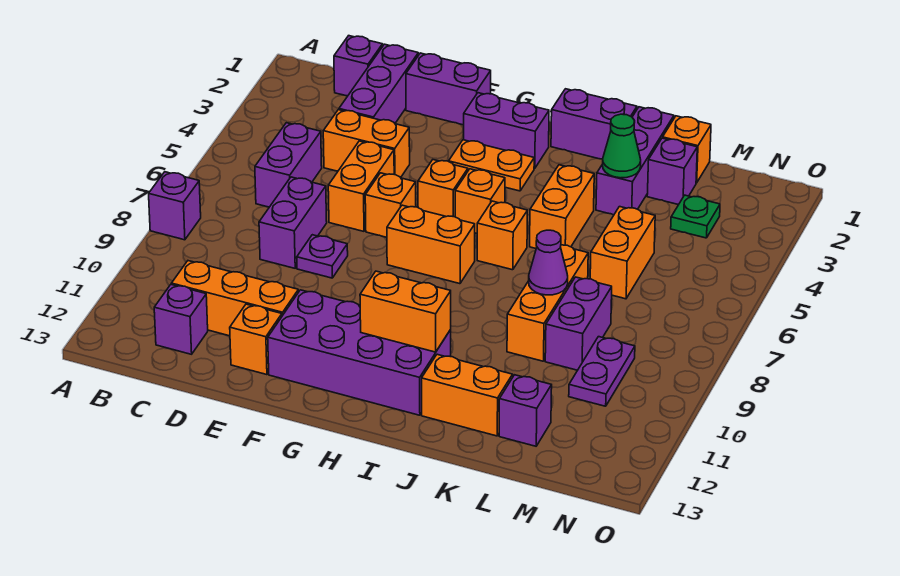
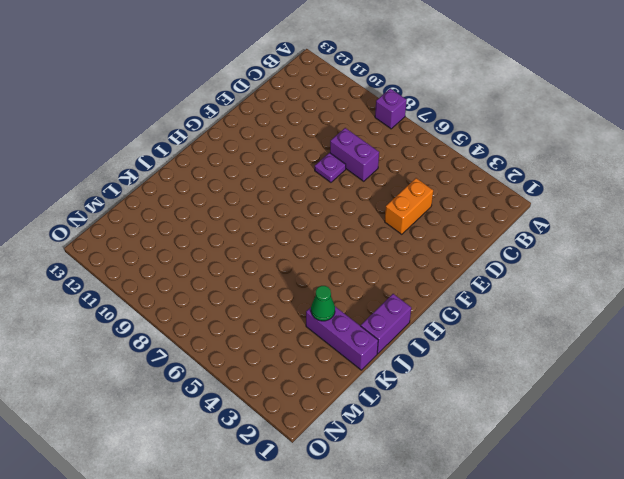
none -> purple 1x1 brick [334,36,383,96]
none -> purple 1x2 brick [255,123,322,207]
none -> orange 1x3 brick [172,261,298,336]
none -> purple 1x1 brick [154,284,208,354]

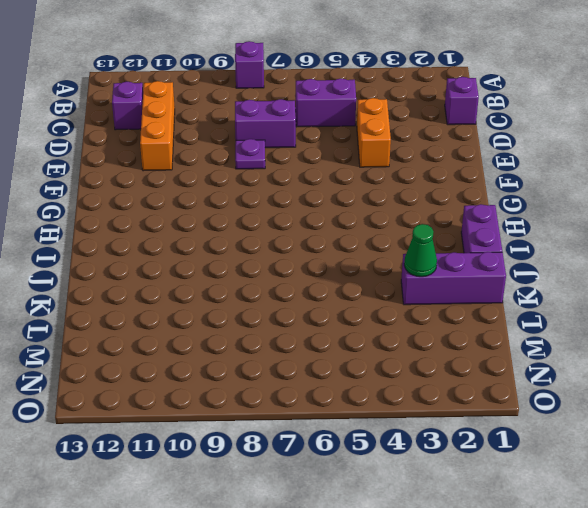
none -> purple 1x3 brick [339,44,418,123]
none -> purple 1x2 brick [406,53,491,125]
none -> orange 1x2 brick [328,141,394,231]
none -> orange 1x1 brick [230,304,282,375]

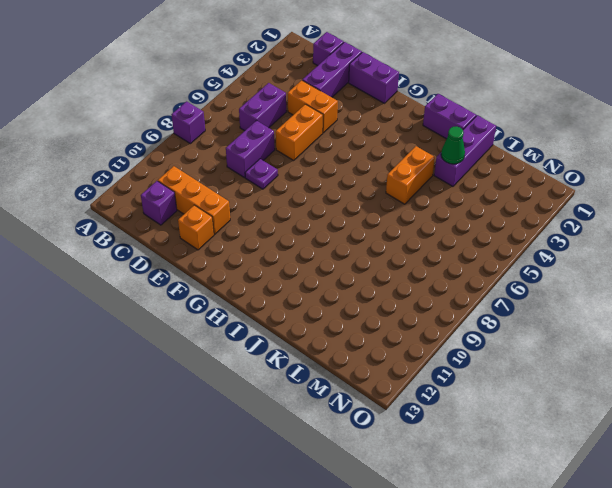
none -> orange 1x1 brick [365,173,416,237]
none -> purple 2x4 brick [268,290,451,415]
none -> purple 1x2 brick [464,93,549,168]
none -> orange 1x2 plate [449,140,534,191]

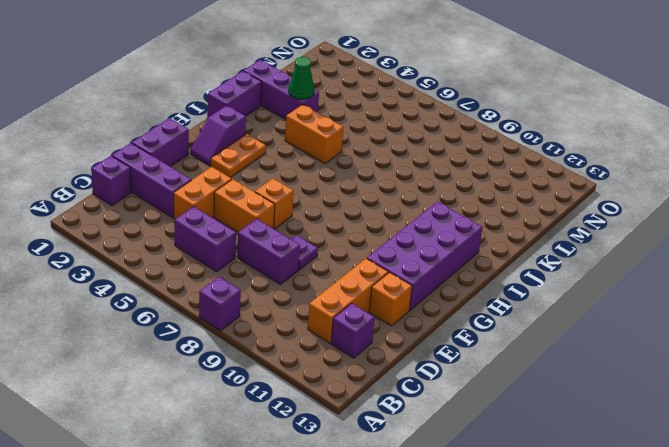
purple 1x2 slope [191,105,246,166] -> purple 1x2 brick [464,93,549,168]
none -> orange 1x1 brick [418,160,468,217]
none -> orange 1x2 brick [387,205,475,284]
none -> orange 1x1 brick [455,169,505,233]
none -> orange 1x1 brick [477,201,527,270]

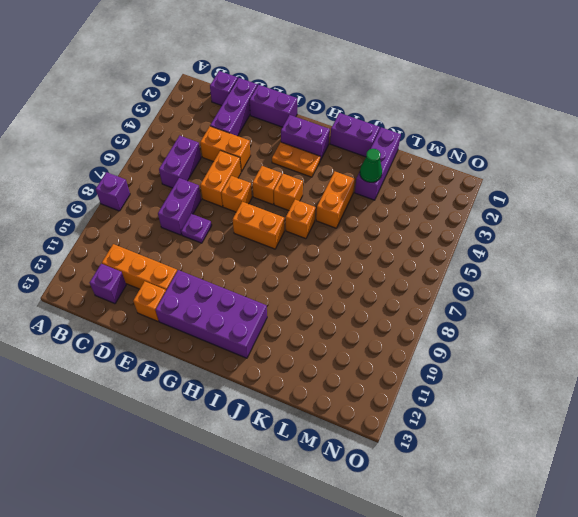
none -> orange 1x2 brick [422,354,513,436]
none -> orange 1x3 brick [507,245,588,361]
none -> orange 1x1 brick [663,116,711,183]
none -> purple 1x1 brick [647,138,697,205]

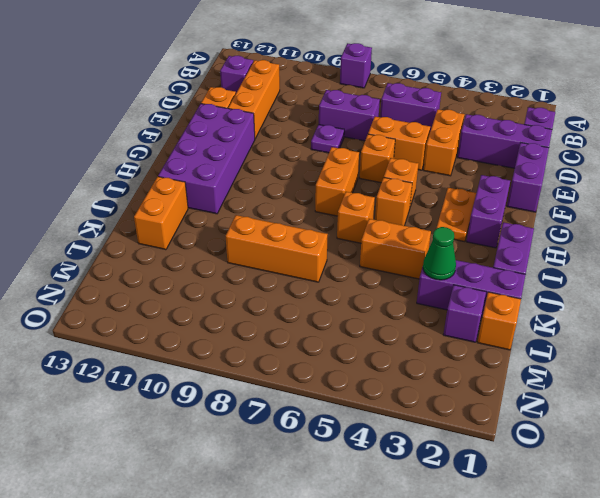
none -> orange 1x2 brick [590,207,655,299]
none -> purple 1x2 brick [545,277,612,370]
none -> purple 1x1 brick [499,375,552,446]
none -> green 1x1 plate [671,195,720,238]

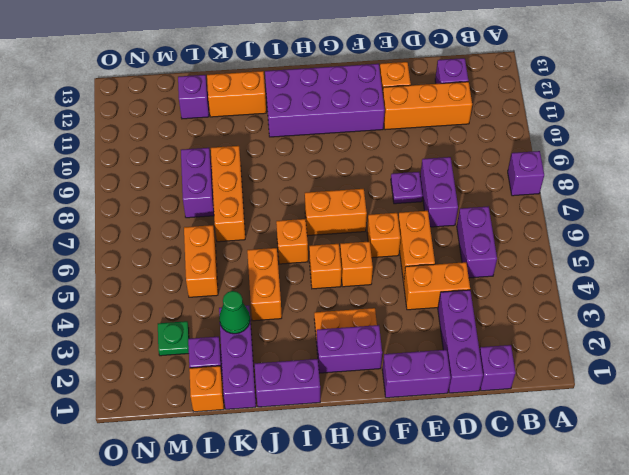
none -> purple 1x2 plate [569,337,635,406]
none -> orange 1x2 brick [360,271,451,352]
none -> purple 1x1 cone [529,230,568,295]

